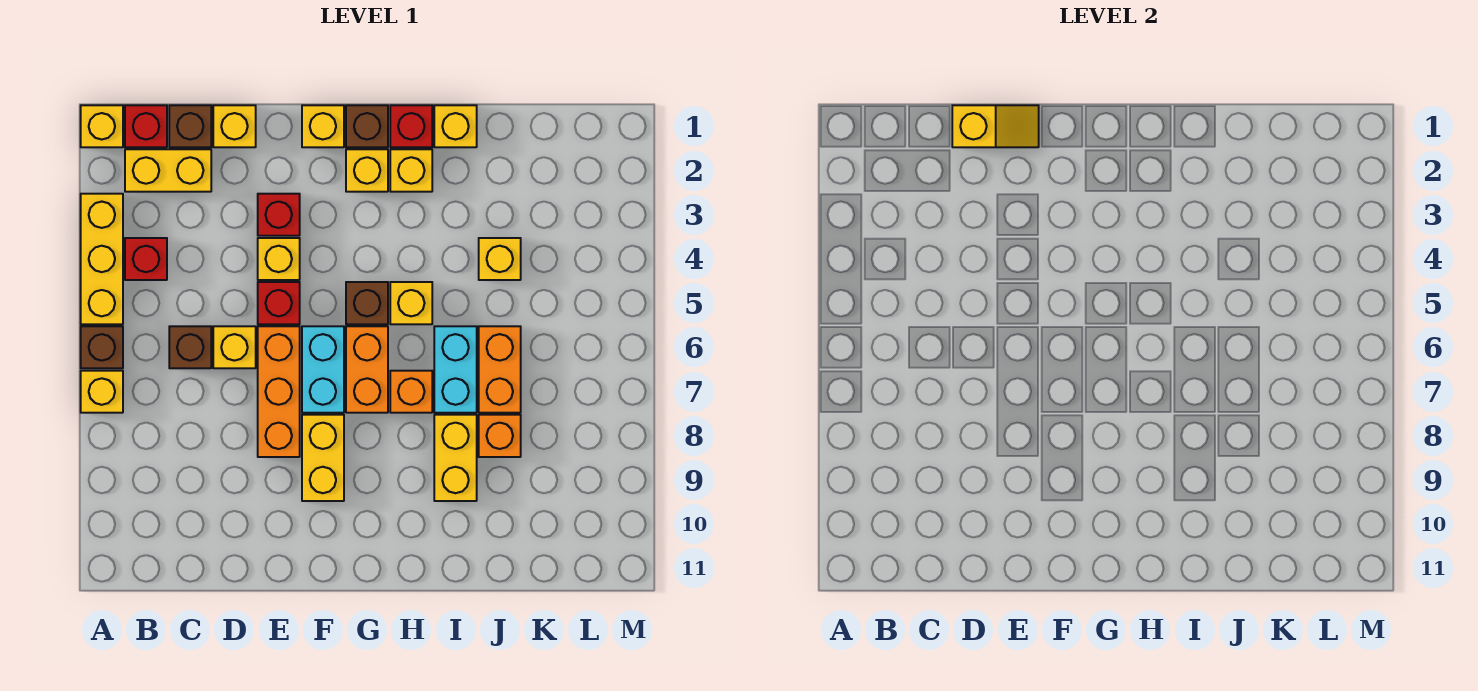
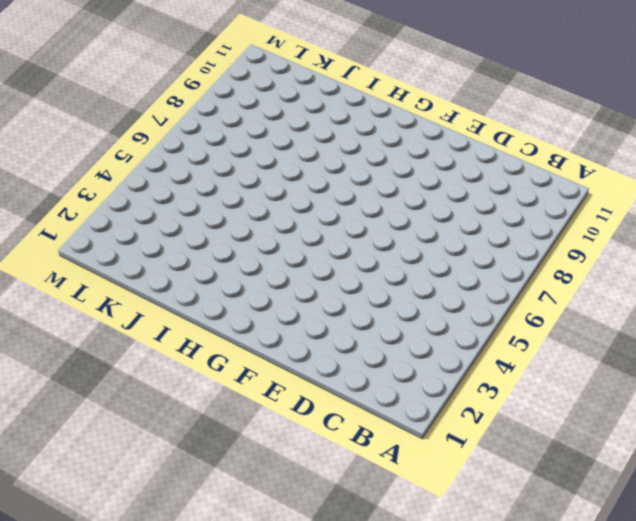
none -> yellow 1x1 brick [81,105,123,147]
none -> yellow 1x3 brick [81,194,123,324]
none -> brown 1x1 brick [81,326,123,368]
none -> yellow 1x1 brick [81,371,123,413]

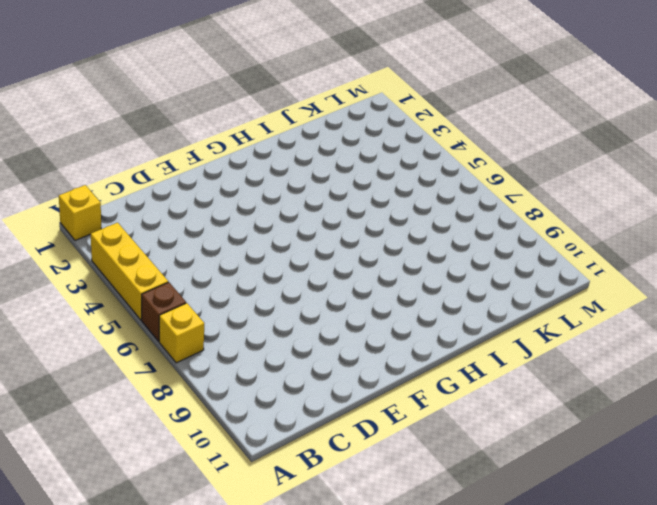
none -> red 1x1 brick [125,105,167,147]
none -> yellow 1x2 brick [125,149,211,192]
none -> red 1x1 brick [125,238,167,280]
none -> brown 1x1 brick [169,105,211,147]

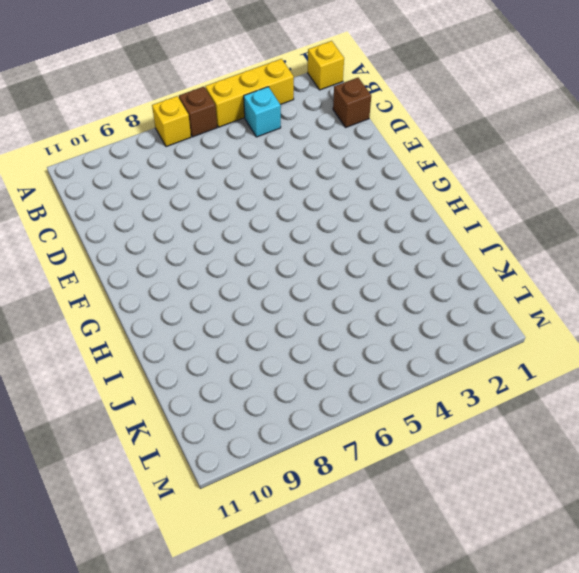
cyan 1x1 brick [244,87,281,137] -> red 1x1 brick [125,238,167,280]
none -> red 1x1 brick [125,105,167,147]
none -> yellow 1x2 brick [125,149,211,192]
none -> brown 1x1 brick [169,326,211,368]
none -> yellow 1x1 brick [213,105,256,147]

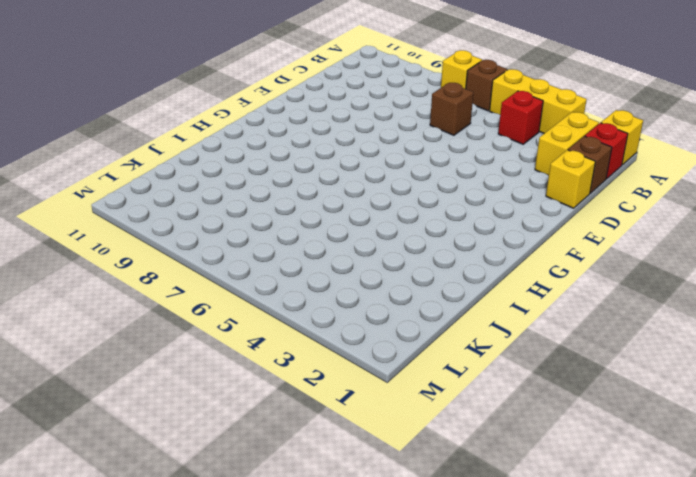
none -> yellow 1x1 brick [213,326,256,368]
none -> red 1x1 brick [258,194,300,236]
none -> yellow 1x1 brick [258,238,300,280]
none -> red 1x1 brick [258,282,300,324]

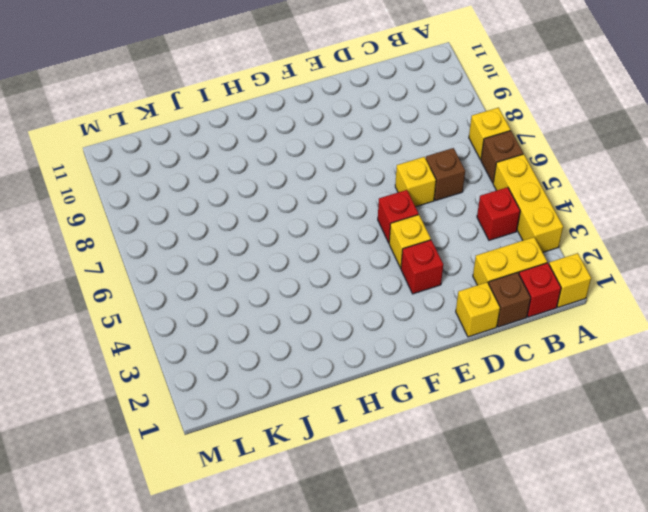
none -> orange 1x3 brick [258,326,300,457]
none -> yellow 1x1 brick [302,105,344,147]
none -> cyan 1x2 brick [302,326,344,413]
none -> yellow 1x2 brick [302,415,344,501]

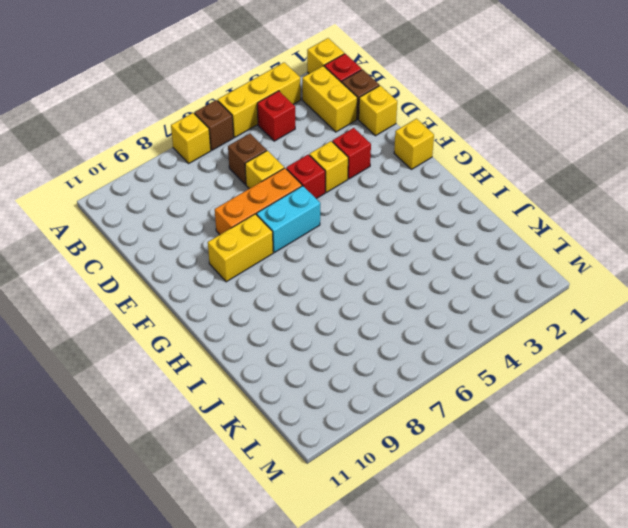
none -> brown 1x1 brick [346,105,388,147]
none -> yellow 1x1 brick [346,149,388,192]
none -> brown 1x1 brick [346,282,388,324]
none -> orange 1x2 brick [346,326,388,413]

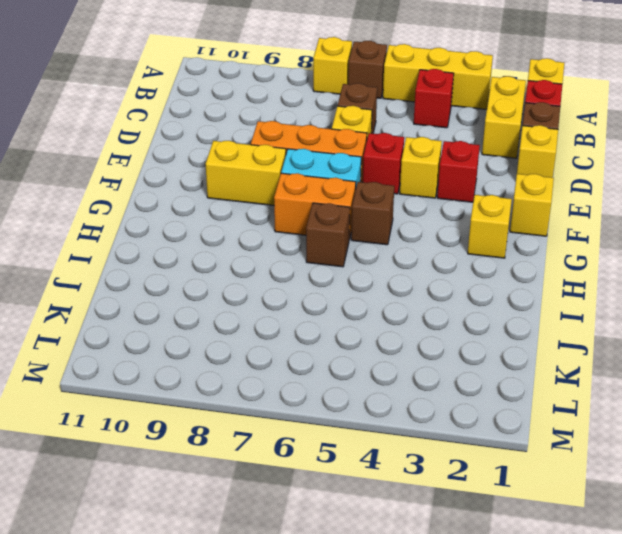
brown 1x1 brick [306,203,350,267] -> brown 1x1 brick moved to [346,105,388,147]
none -> red 1x1 brick [390,105,432,147]
none -> yellow 1x1 brick [390,149,432,192]
none -> yellow 1x1 brick [390,282,432,324]
none -> orange 1x1 brick [390,371,432,413]

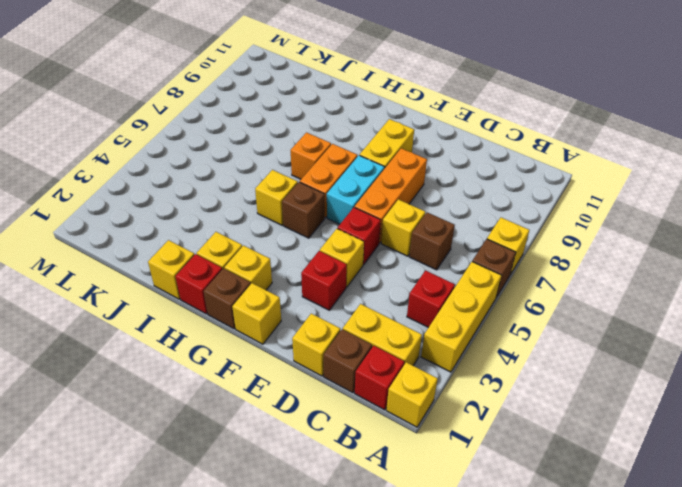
none -> cyan 1x2 brick [434,326,477,413]
none -> yellow 1x2 brick [434,415,477,501]
none -> yellow 1x1 brick [479,238,521,280]
none -> orange 1x2 brick [479,326,521,413]

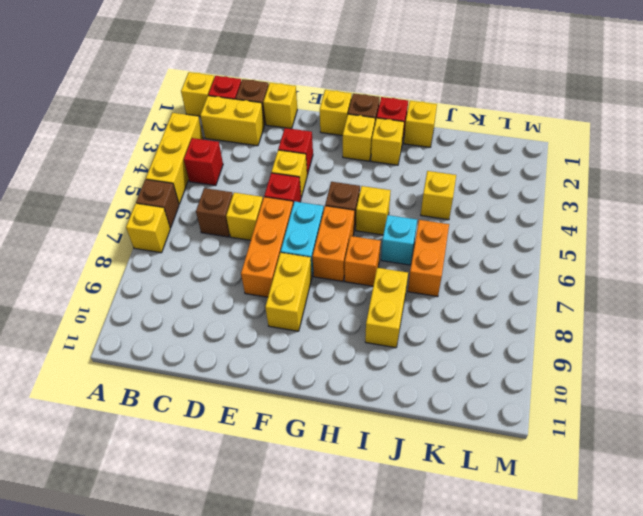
cyan 1x1 brick [381,215,417,265] -> cyan 1x2 brick [434,326,477,413]
none -> orange 1x1 brick [479,415,521,457]
none -> yellow 1x2 slope [952,105,1039,147]

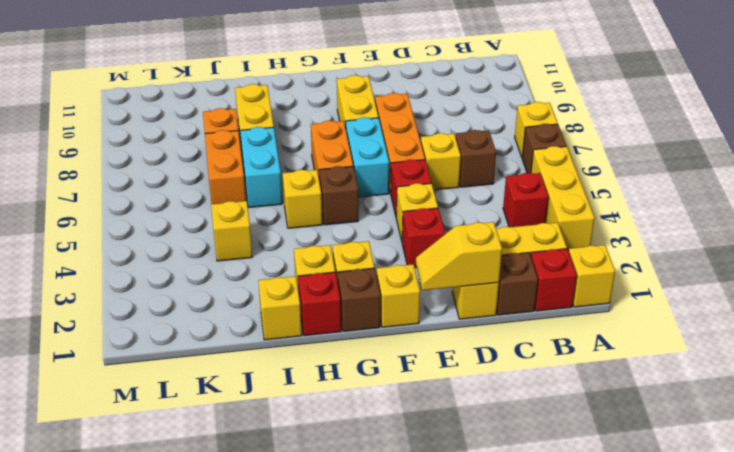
none -> orange 1x1 brick [390,371,432,413]

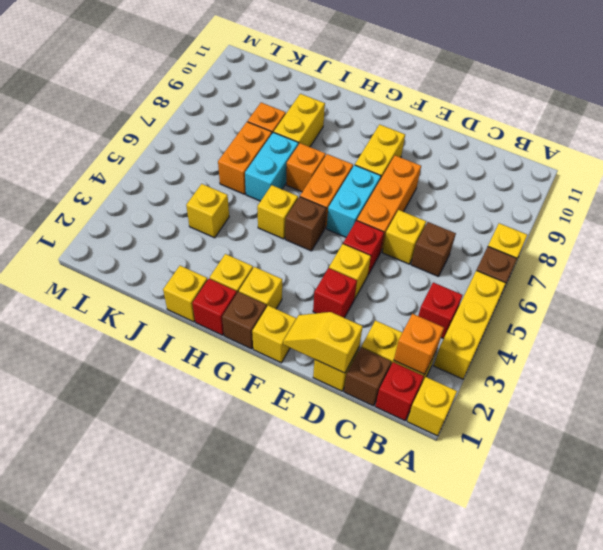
orange 1x1 brick [394,314,444,374] -> none

